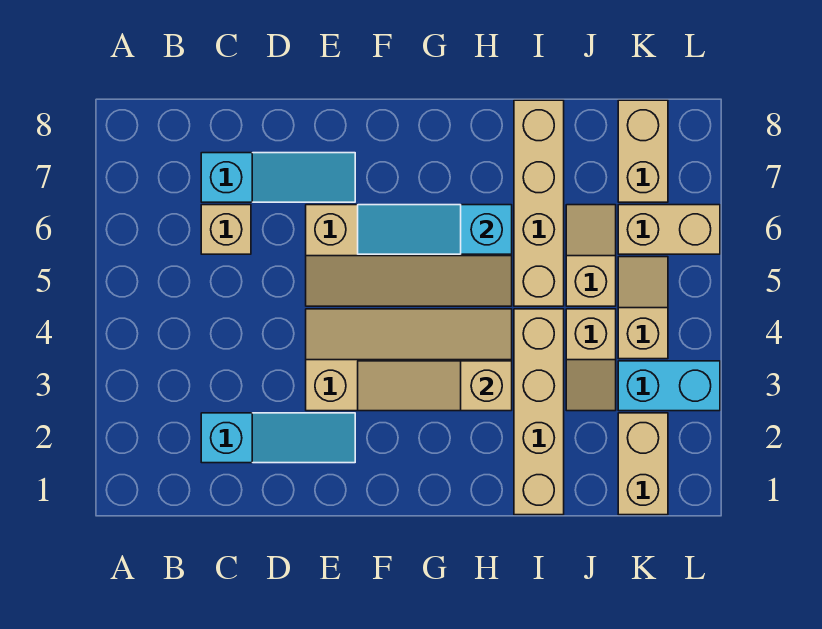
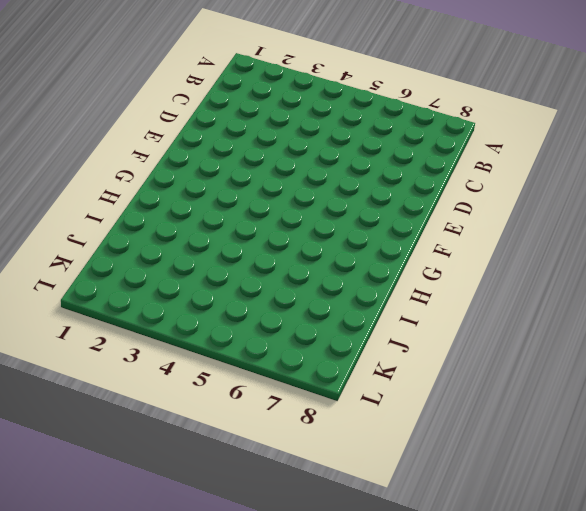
none -> cyan 1x3 slope [201,413,355,463]
none -> tan 1x1 brick [201,205,251,254]
none -> cyan 1x3 slope [201,153,355,202]

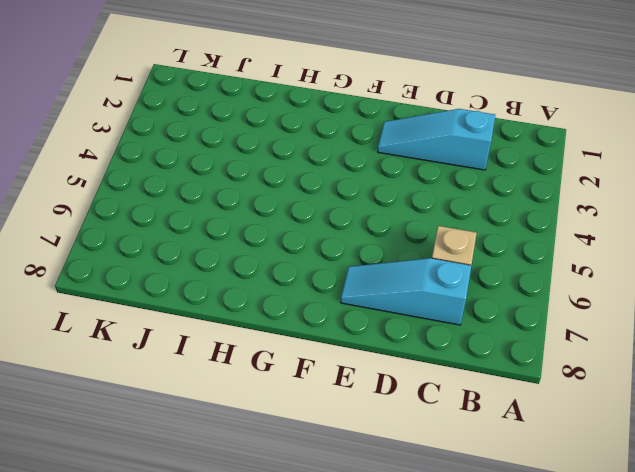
none -> tan 2x4 slope [306,309,512,411]
none -> tan 2x4 slope [306,205,512,306]
none -> tan 1x4 brick [514,309,564,515]

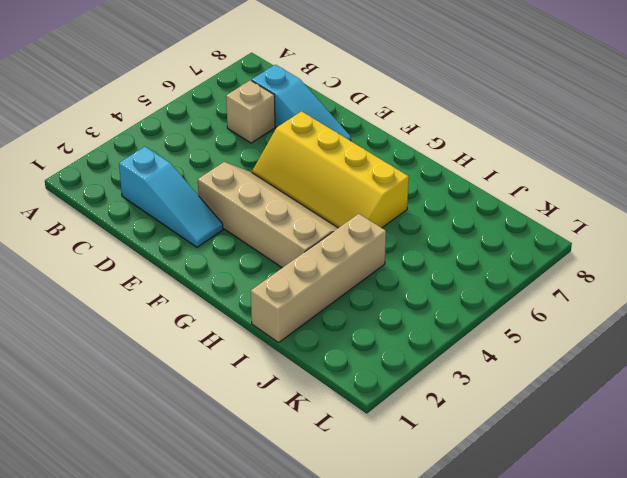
yellow 2x4 slope [252,111,409,228] -> tan 2x4 slope [306,205,512,306]
none -> tan 1x4 brick [514,100,564,306]
none -> tan 1x2 slope [566,309,616,411]
none -> tan 1x2 slope [566,205,616,306]

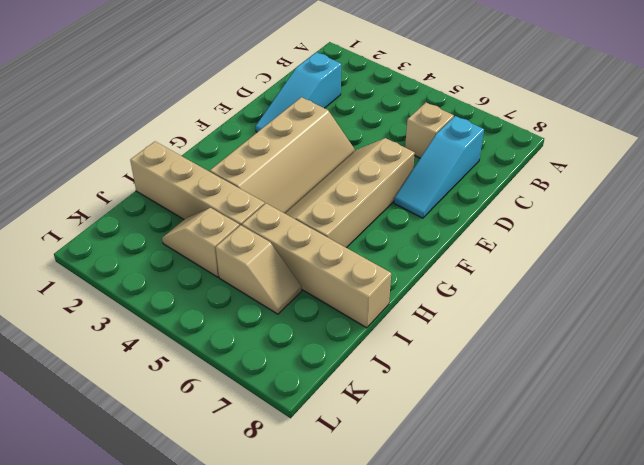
none -> tan 1x2 brick [618,413,668,515]
none -> cyan 1x2 brick [618,361,720,411]
none -> tan 1x2 slope [618,257,668,359]

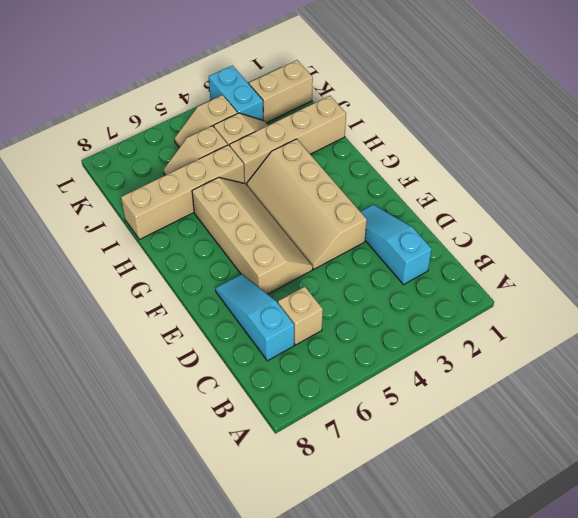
none -> tan 1x2 brick [618,205,720,254]
none -> tan 1x2 brick [618,100,668,202]
none -> tan 1x3 slope [358,361,512,411]

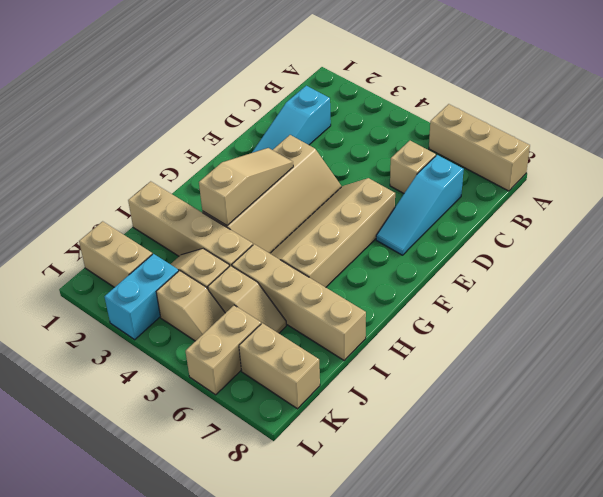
tan 1x3 brick [429,104,530,191] -> none
none -> cyan 1x3 slope [358,205,512,254]

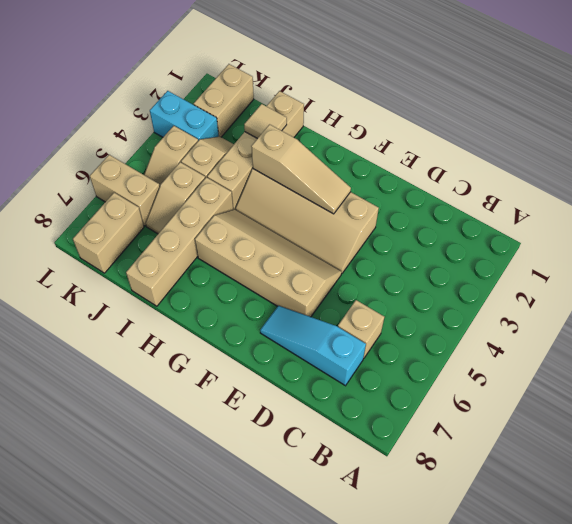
tan 1x1 tile [244,104,287,139] -> none
none -> cyan 1x3 slope [201,413,355,463]
none -> cyan 1x3 slope [358,205,512,254]

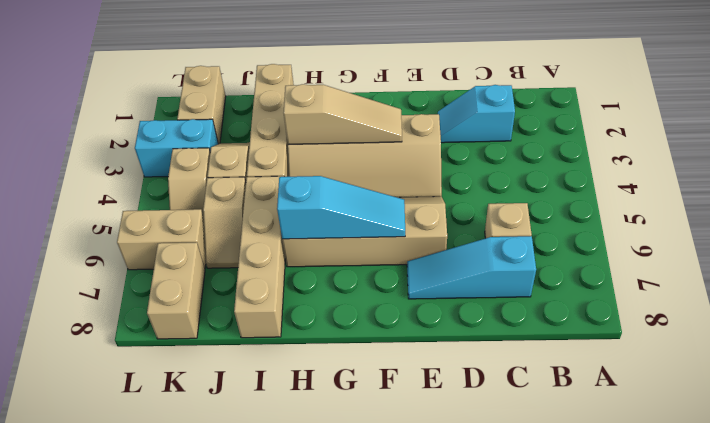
cyan 1x2 slope [438,85,515,143] -> cyan 1x3 slope [201,413,355,463]

